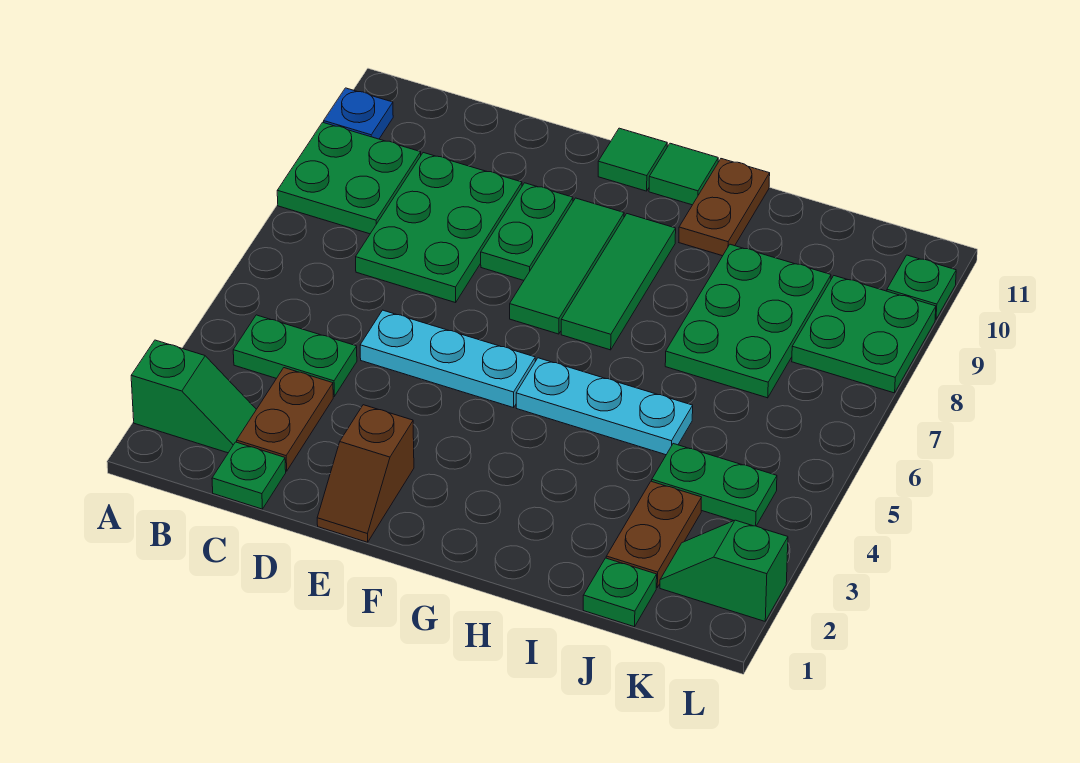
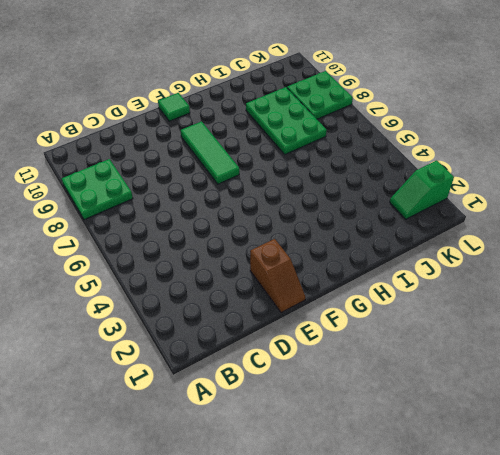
none -> green 1x2 slope [131,340,256,453]
none -> blue 1x1 plate [324,88,393,139]
none -> green 1x2 plate [233,315,357,396]

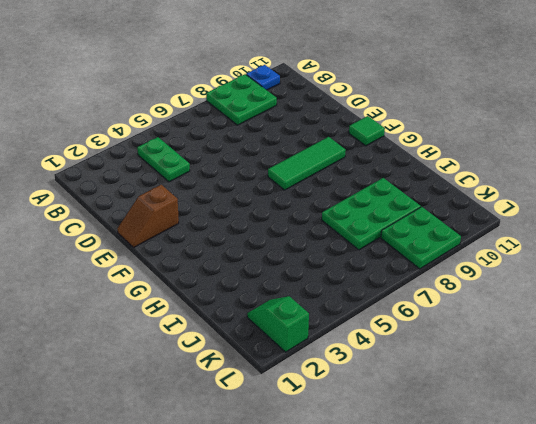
none -> green 1x2 slope [131,340,256,453]
none -> green 1x1 plate [212,442,286,509]
none -> brown 1x2 plate [237,368,333,471]

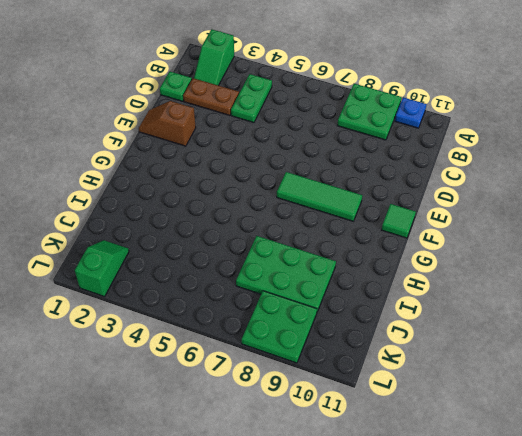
none -> green 2x3 plate [356,153,522,303]
none -> cyan 1x3 plate [360,310,535,408]
none -> green 1x2 plate [481,183,573,280]

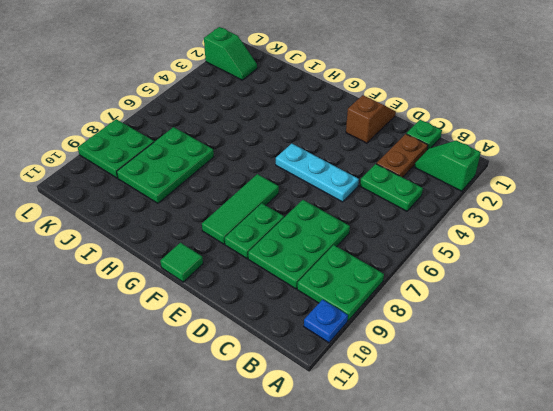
none -> cyan 1x3 plate [516,358,693,455]
none -> green 1x3 tile [561,214,676,350]
none -> green 1x1 tile [649,143,718,205]

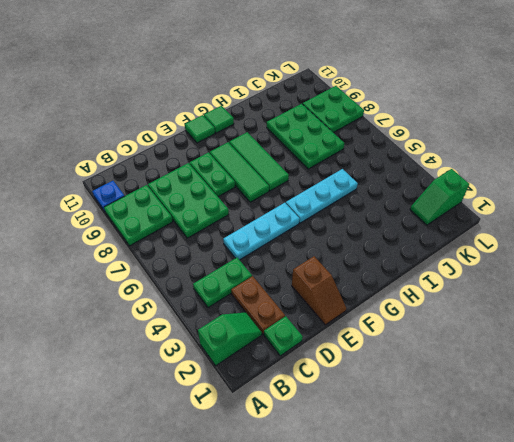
none -> brown 1x2 plate [679,159,770,256]
none -> green 1x1 plate [583,558,657,627]
none -> brown 1x2 plate [606,481,701,587]

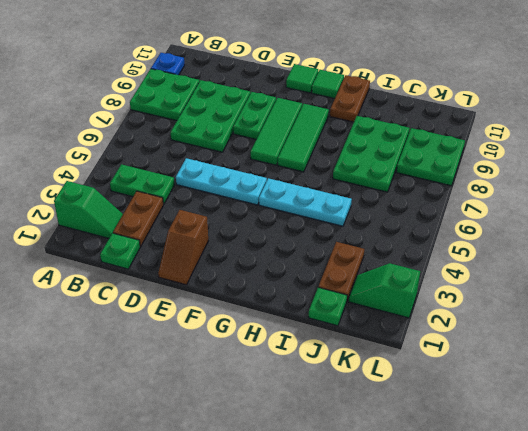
none -> green 1x2 plate [652,444,777,526]
none -> green 1x1 plate [887,255,956,320]

